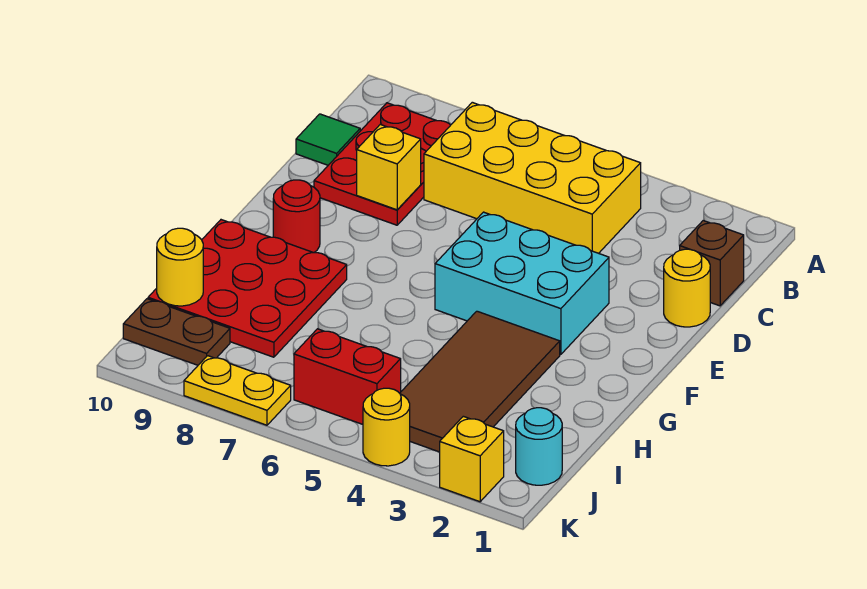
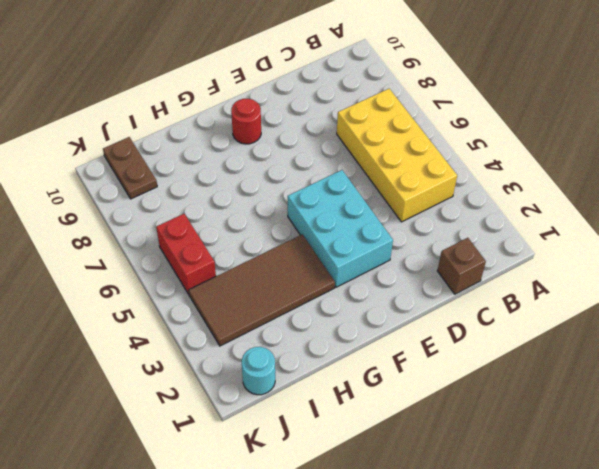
none -> red 2x3 plate [314,103,450,225]
none -> green 1x1 tile [296,114,360,165]
none -> yellow 1x1 round brick [664,249,710,327]

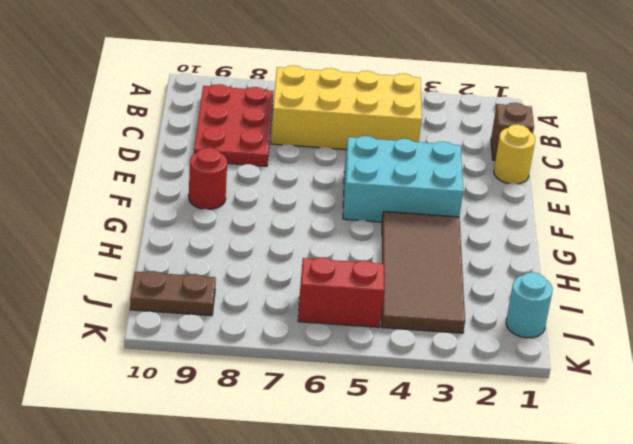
none -> green 1x1 tile [296,114,360,165]
none -> red 3x3 plate [148,220,347,357]
none -> yellow 1x1 brick [440,416,504,502]

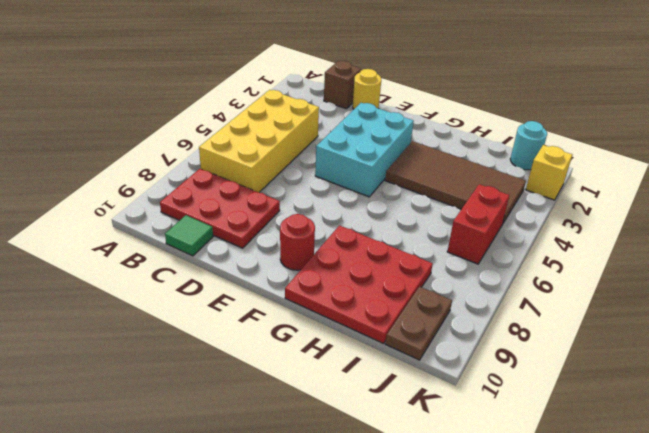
none -> yellow 1x1 round brick [363,388,410,466]
none -> yellow 1x2 plate [184,356,291,425]
none -> yellow 1x1 brick [357,125,421,210]

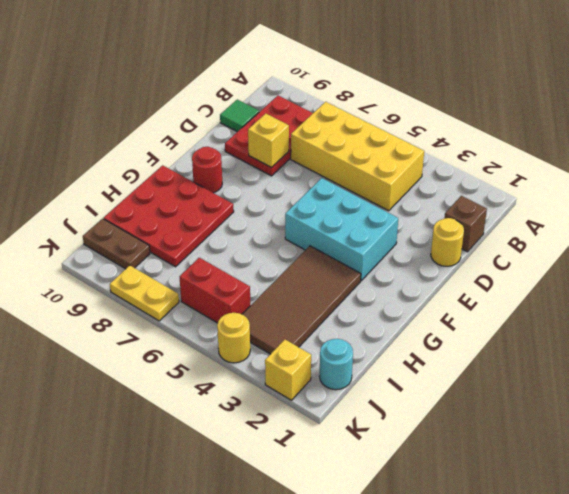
none -> yellow 1x1 round brick [157,228,203,306]

